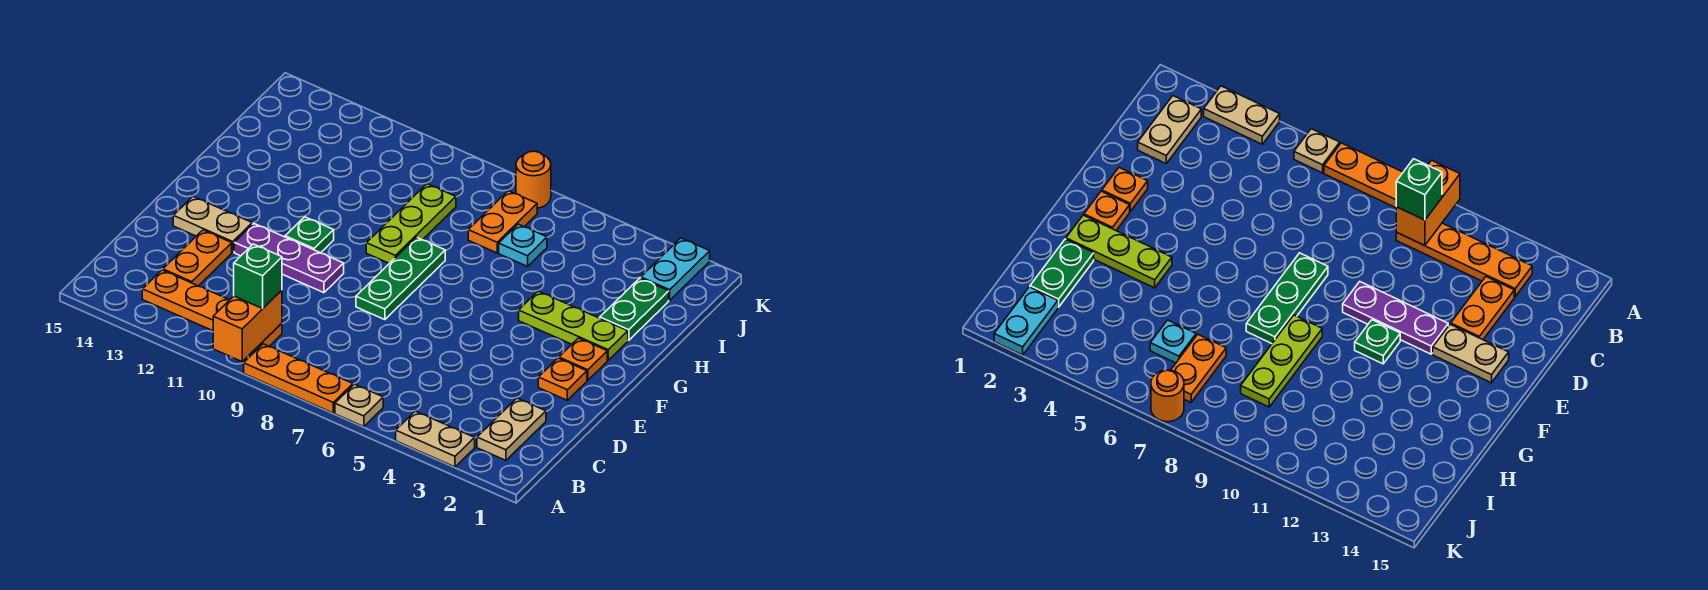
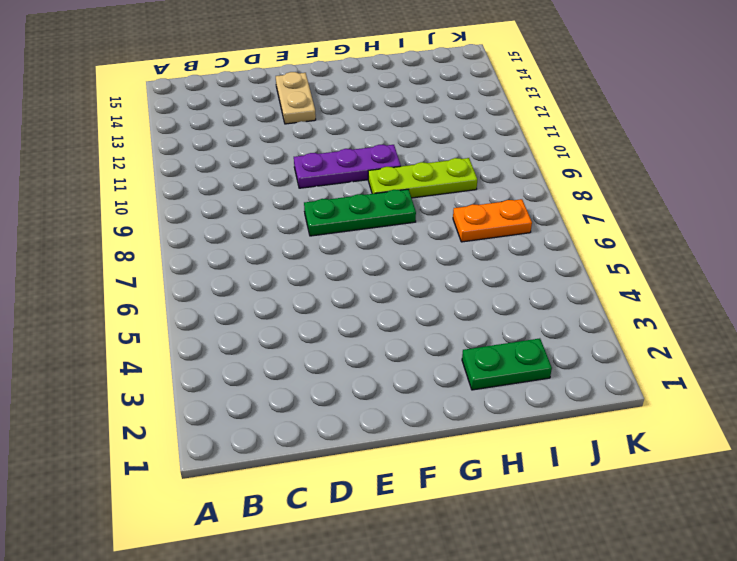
purple 1x3 plate [294,145,401,188] -> purple 1x3 plate turned to [234,224,344,293]
none -> tan 1x2 plate [396,411,475,467]
none -> tan 1x1 plate [335,384,383,427]
none -> orange 1x3 plate [244,344,353,413]

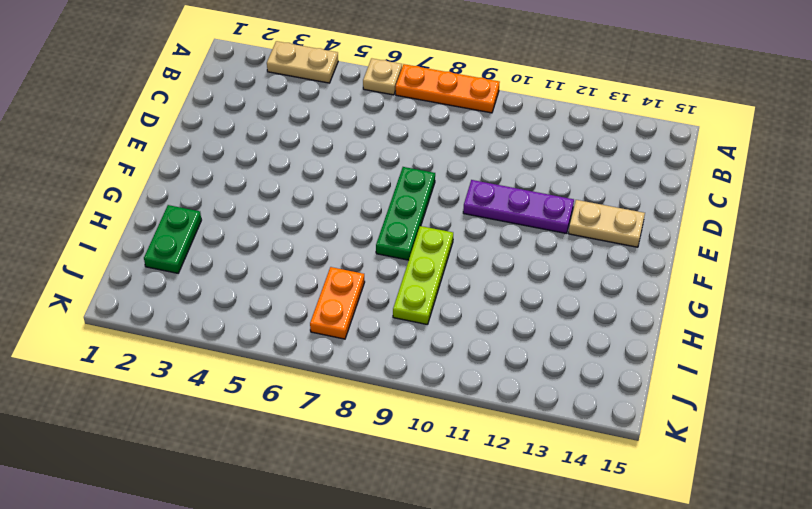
none -> tan 1x2 plate [477,398,546,460]
none -> orange 1x4 plate [142,270,282,350]
none -> orange 1x2 plate [163,230,232,286]

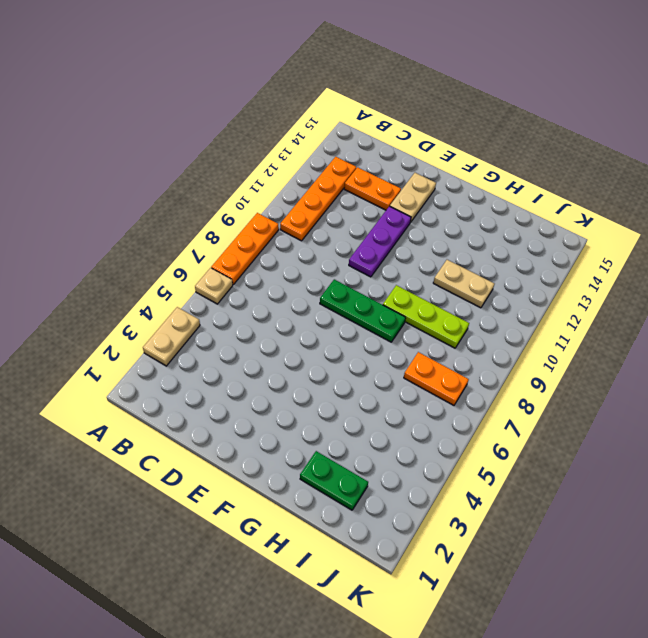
tan 1x2 plate [433,260,494,308] -> tan 1x2 plate moved to [477,398,546,460]
none -> orange 1x1 plate [538,358,587,400]
none -> orange 1x1 plate [559,338,607,380]
none -> green 1x1 plate [285,217,334,253]

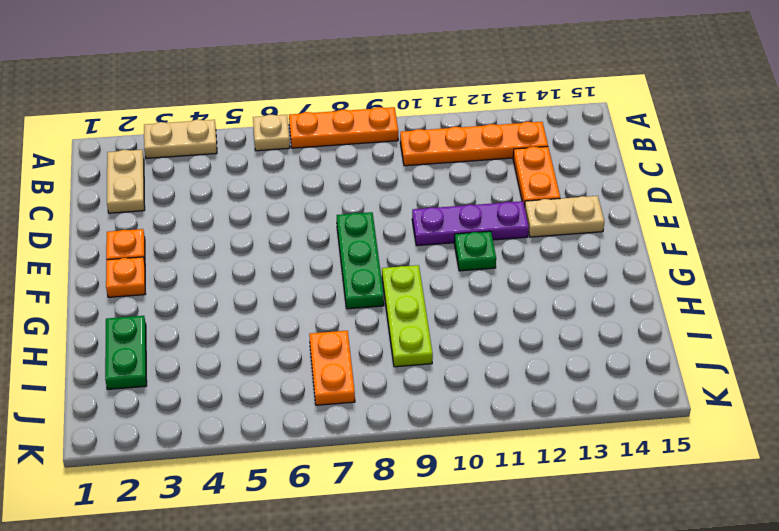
none -> lime 1x3 plate [519,291,628,360]
none -> cyan 1x1 plate [499,224,547,266]
none -> cyan 1x2 plate [641,238,710,300]

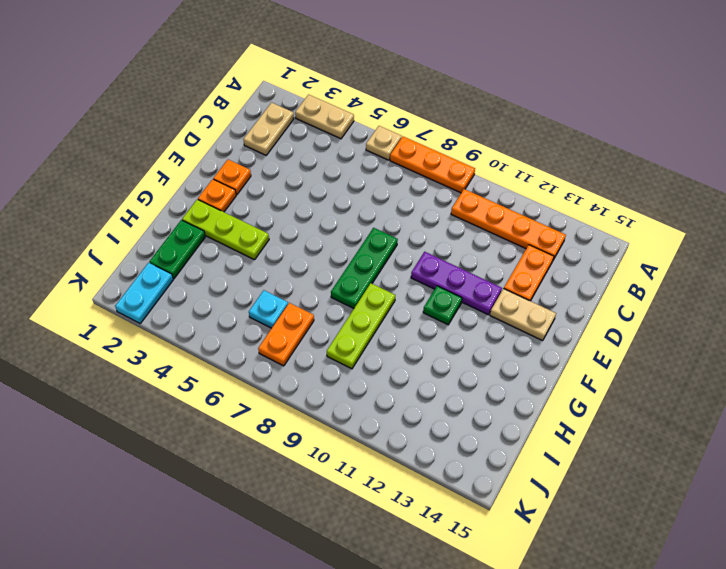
none -> orange 1x1 round brick [516,151,551,208]
none -> orange 1x2 brick [213,290,282,362]
none -> green 1x1 brick [234,244,282,308]

